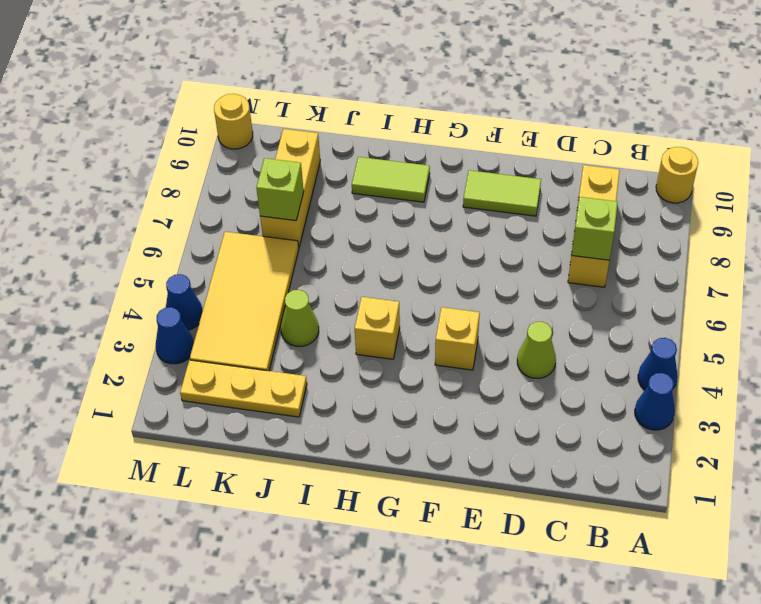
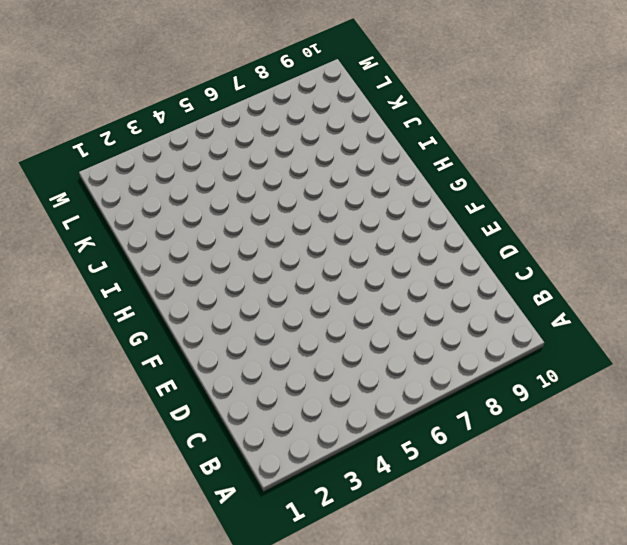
none -> blue 1x1 cone [635,373,675,430]
none -> blue 1x1 cone [638,338,678,390]
none -> yellow 1x1 round brick [656,147,698,203]

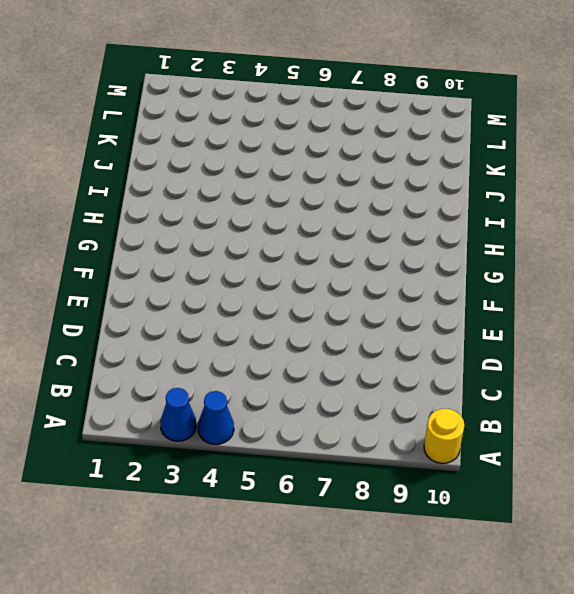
none -> yellow 1x3 brick [568,165,620,287]
none -> lime 1x1 cone [517,322,556,378]
none -> lime 1x2 tile [463,170,541,216]

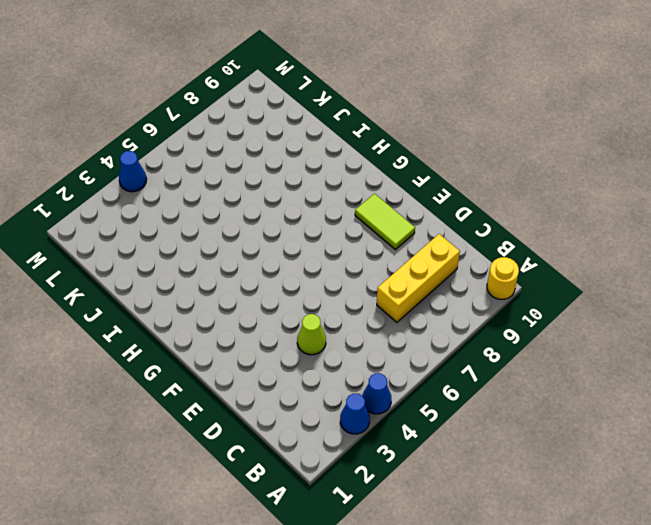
none -> yellow 1x1 brick [435,307,480,370]
none -> yellow 1x1 brick [355,297,400,359]
none -> lime 1x2 tile [352,157,430,202]

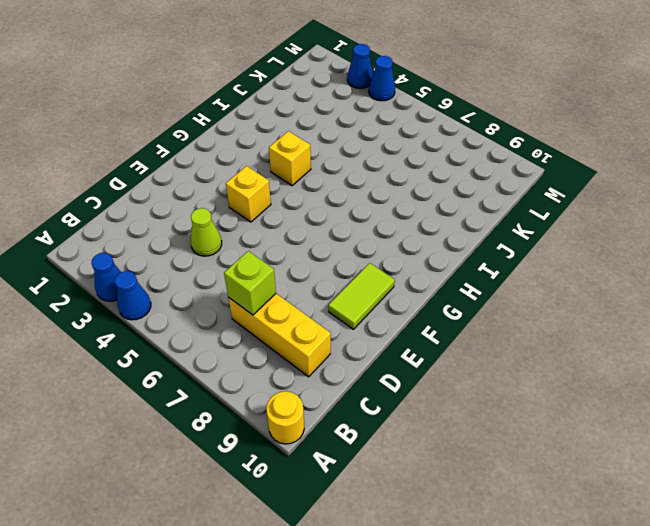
none -> lime 1x2 tile [352,157,430,202]
none -> yellow 1x3 plate [180,360,307,417]
none -> lime 1x1 cone [281,290,319,346]

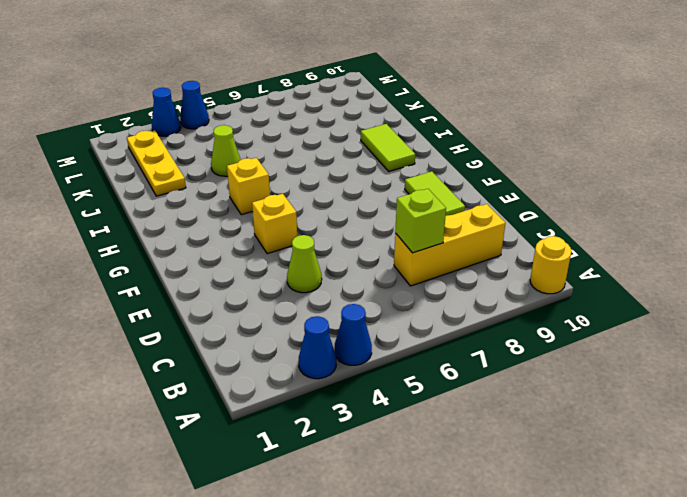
none -> yellow 2x4 tile [190,232,299,371]
none -> yellow 1x3 brick [260,129,320,247]
none -> yellow 1x1 round brick [214,94,253,149]

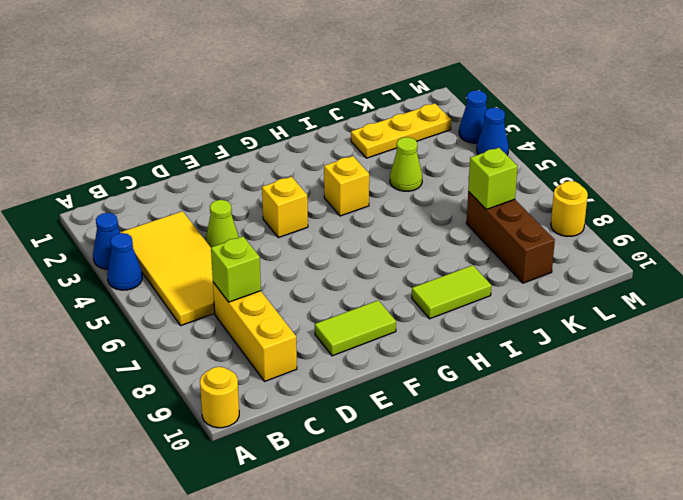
yellow 2x4 tile [120,211,215,326] -> yellow 2x4 tile moved to [190,232,299,371]
brown 1x3 brick [467,192,555,283] -> yellow 1x3 brick [260,129,320,247]
yellow 1x1 round brick [551,181,588,236] -> yellow 1x1 round brick moved to [214,94,253,149]

